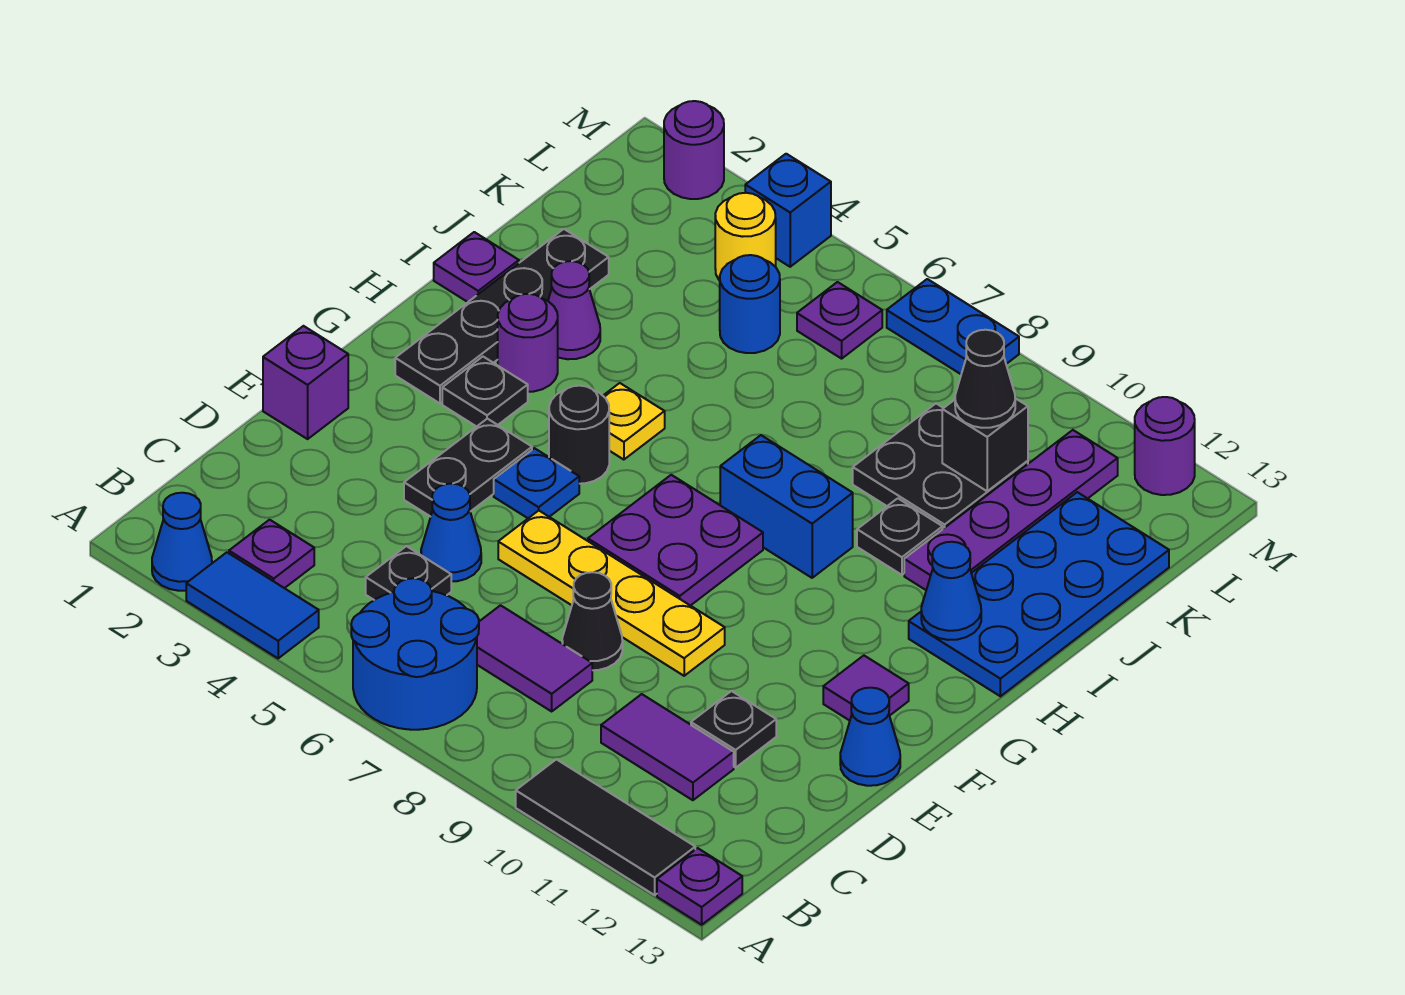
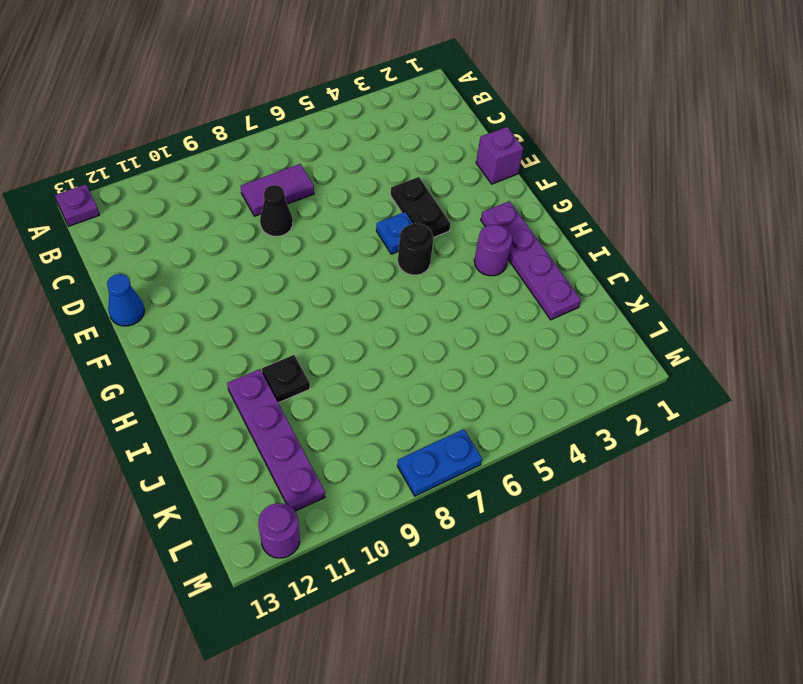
purple 1x4 plate [481,201,581,320] -> black 1x4 plate [395,229,609,403]
none -> blue 1x1 cone [152,493,212,591]
none -> blue 1x2 tile [186,552,319,658]
none -> blue 2x2 round brick [351,578,479,730]
none -> black 1x3 tile [516,759,695,895]

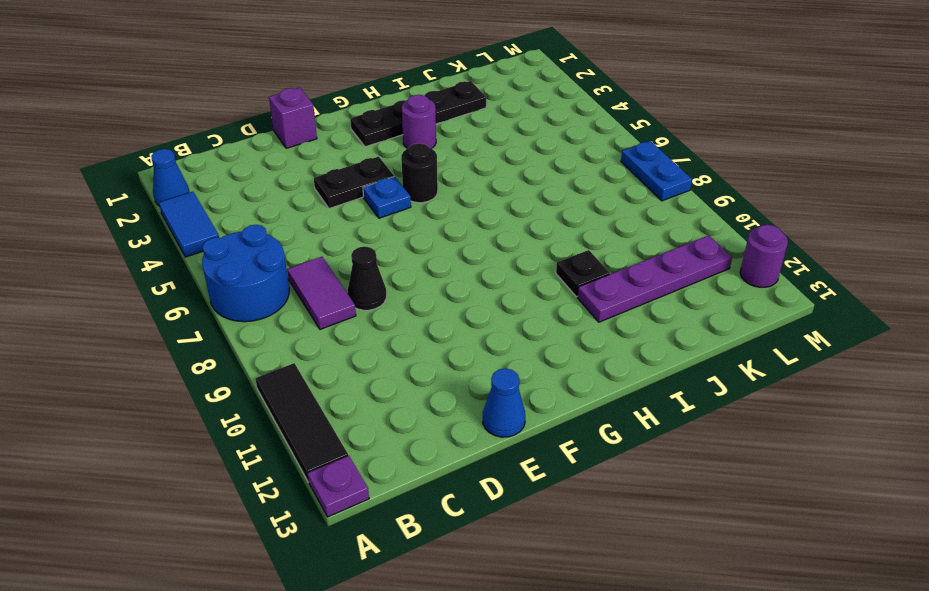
none -> purple 1x1 plate [229,520,314,588]
none -> black 1x1 plate [366,546,451,600]
none -> purple 1x2 tile [601,694,734,800]
none -> blue 1x1 cone [421,484,481,581]

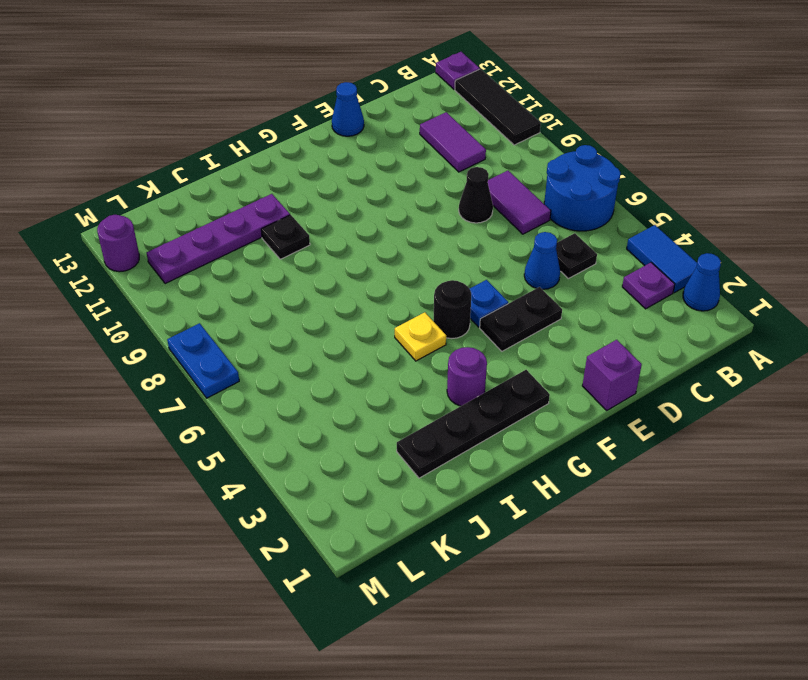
none -> black 1x1 plate [691,691,776,768]
none -> yellow 1x4 plate [498,511,725,676]
none -> purple 2x2 plate [588,475,763,606]
none -> purple 1x1 tile [823,656,909,721]

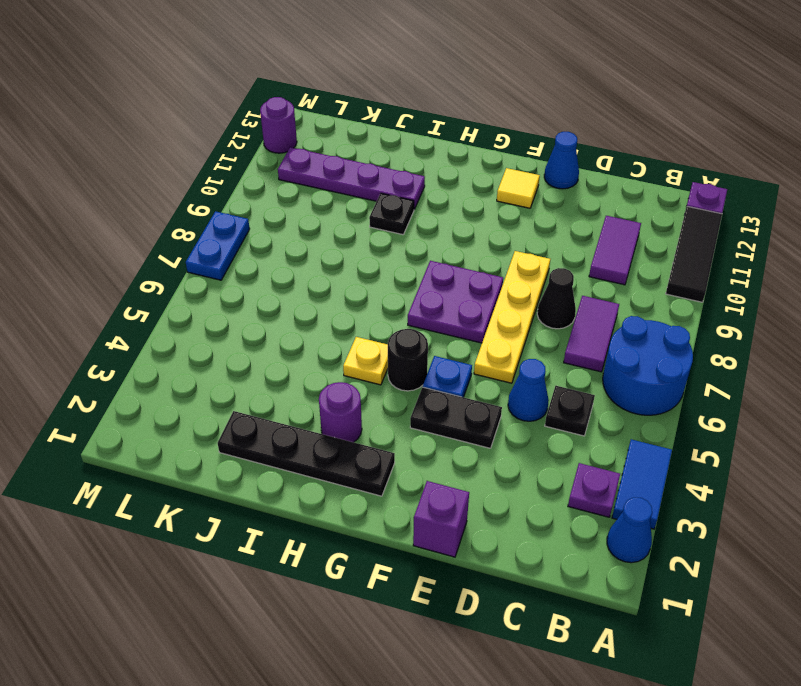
yellow 1x1 tile [497,168,540,208] -> purple 1x1 tile [823,656,909,721]
none -> black 1x1 plate [691,691,776,768]
none -> black 1x1 plate [442,357,528,427]
none -> blue 1x2 brick [720,435,853,578]
none -> blue 2x4 plate [909,492,1169,696]

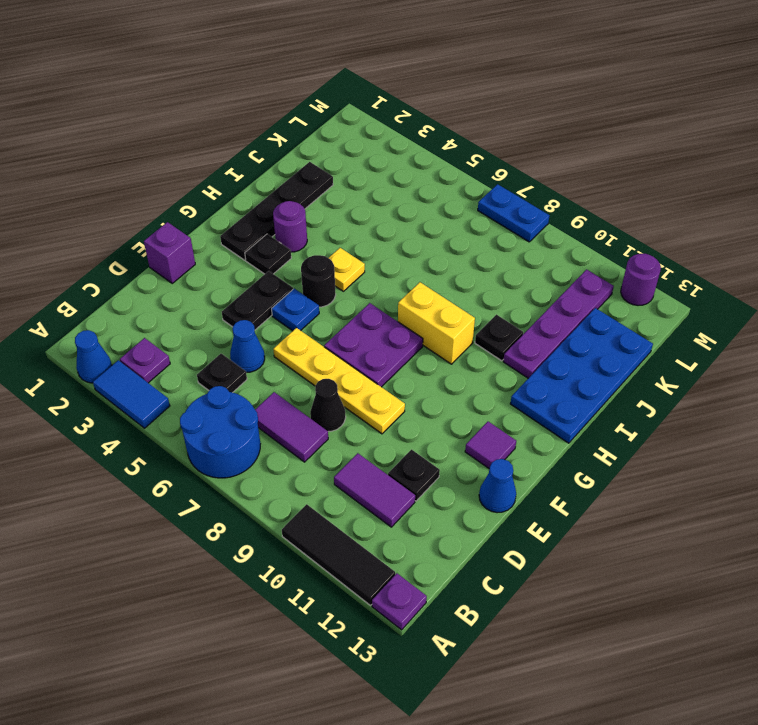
yellow 1x2 brick [398,282,475,364] -> blue 1x2 brick [720,435,853,578]
none -> purple 1x1 plate [434,232,519,302]
none -> purple 1x1 cone [548,261,600,359]
none -> black 2x2 plate [853,404,1028,529]
none -> blue 1x1 round brick [720,255,780,353]

